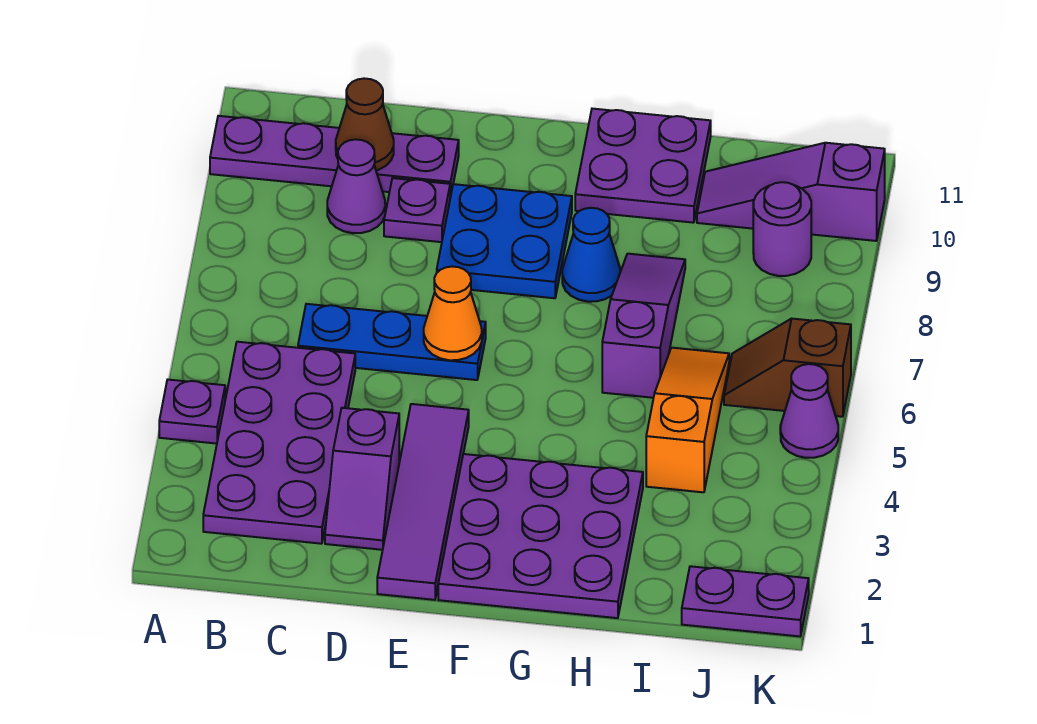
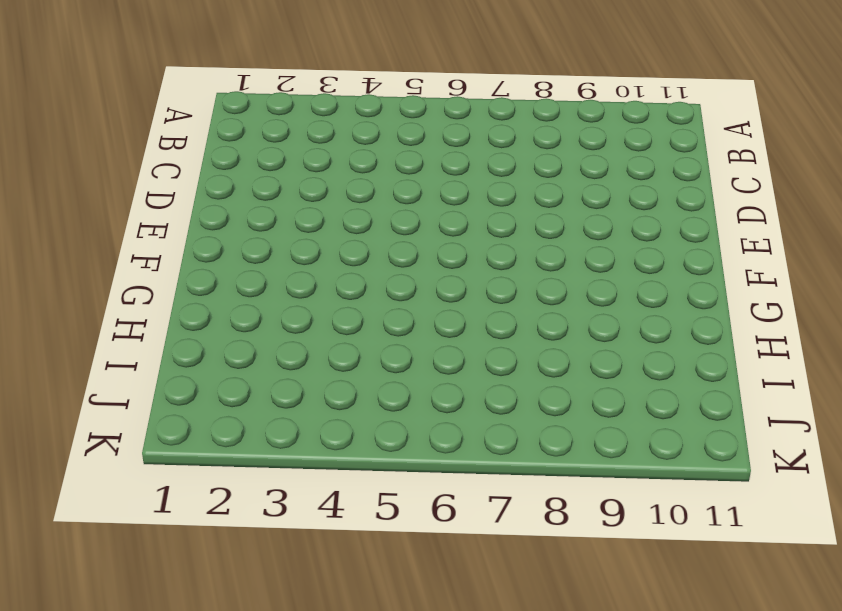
none -> purple 1x1 plate [159,380,225,444]
none -> purple 1x4 plate [210,116,459,197]
none -> purple 2x4 plate [203,342,355,544]

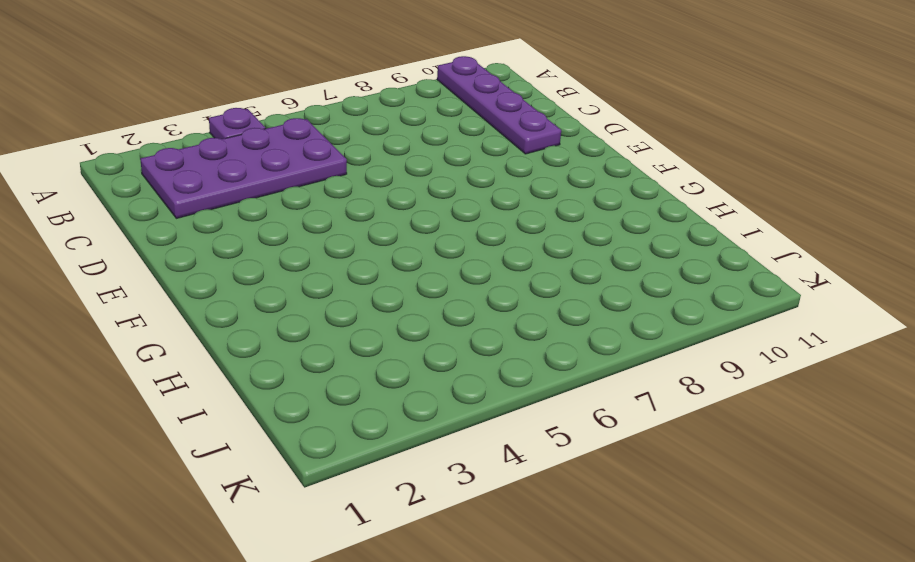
none -> blue 1x3 plate [298,304,486,380]
none -> purple 1x1 cone [327,139,385,233]
none -> purple 1x2 slope [325,408,399,550]

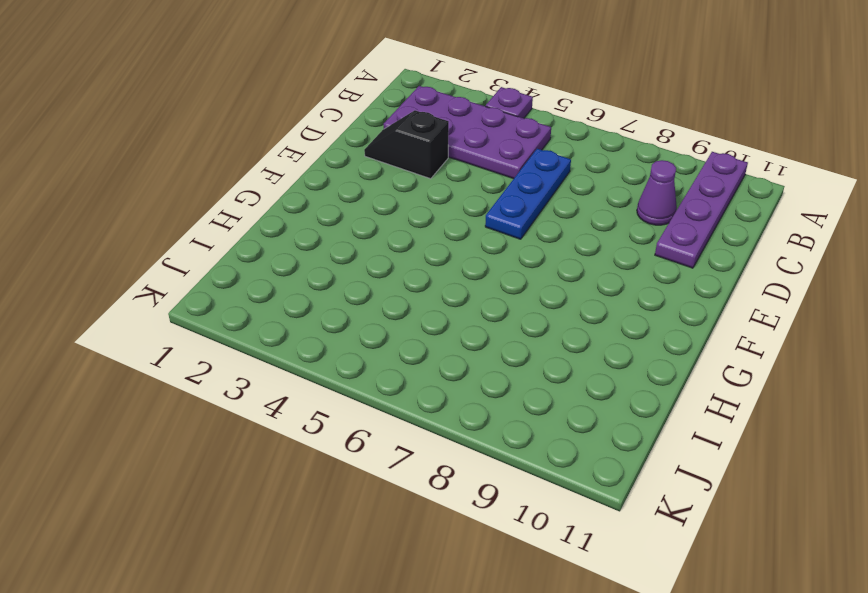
black 1x2 slope [364,110,449,179] -> purple 1x2 slope [325,408,399,550]
none -> purple 1x1 plate [384,178,450,242]
none -> purple 1x4 tile [377,404,469,600]
none -> blue 2x2 plate [437,184,572,298]

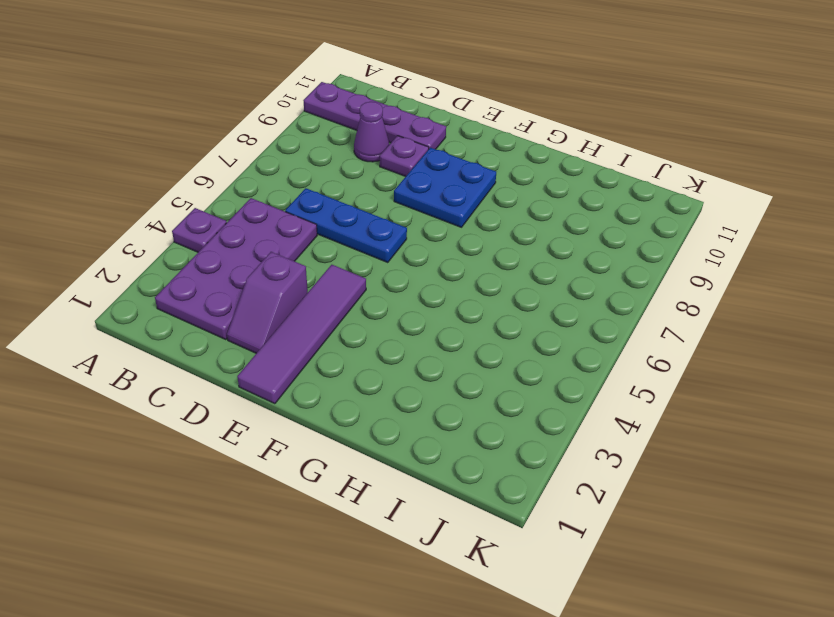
none -> purple 3x3 plate [438,454,643,618]
none -> blue 1x1 cone [562,208,620,302]
none -> purple 2x2 plate [575,109,711,223]

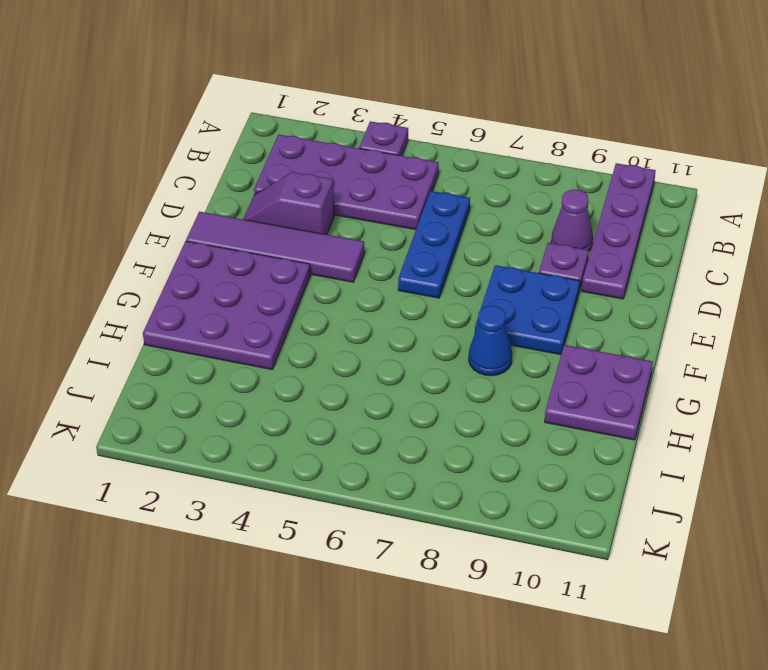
none -> purple 1x3 slope [602,254,685,398]
none -> orange 1x3 slope [646,348,729,492]
none -> purple 1x3 slope [697,143,885,241]

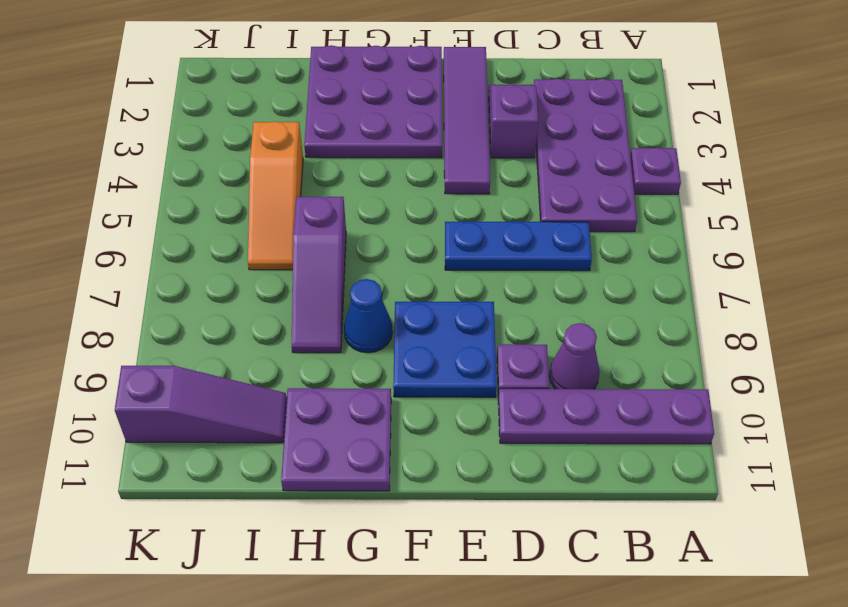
none -> purple 1x2 plate [682,566,809,636]
none -> brown 1x2 slope [724,319,851,417]
none -> purple 1x1 round brick [753,182,811,276]

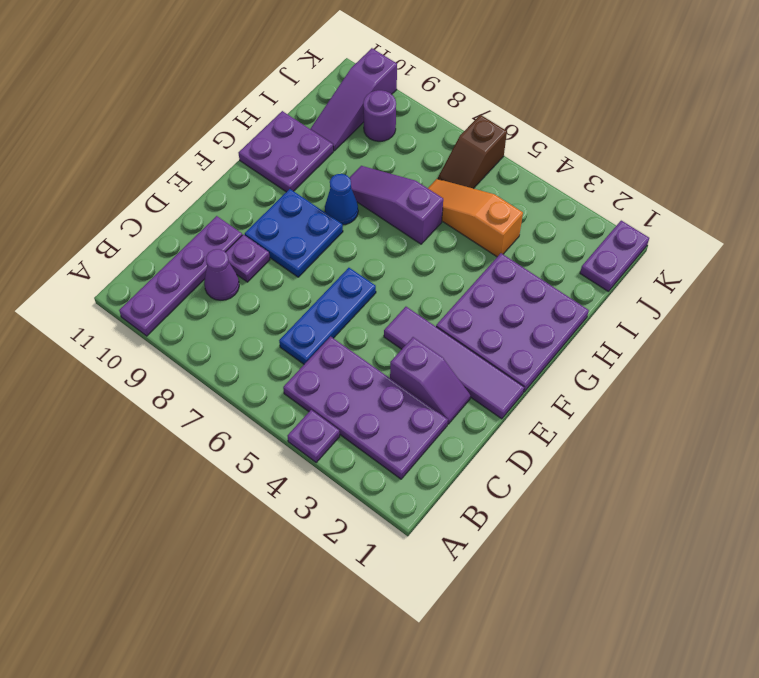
none -> purple 1x1 cone [780,364,838,458]
none -> brown 1x1 cone [336,78,394,170]
none -> orange 1x1 cone [424,267,482,360]

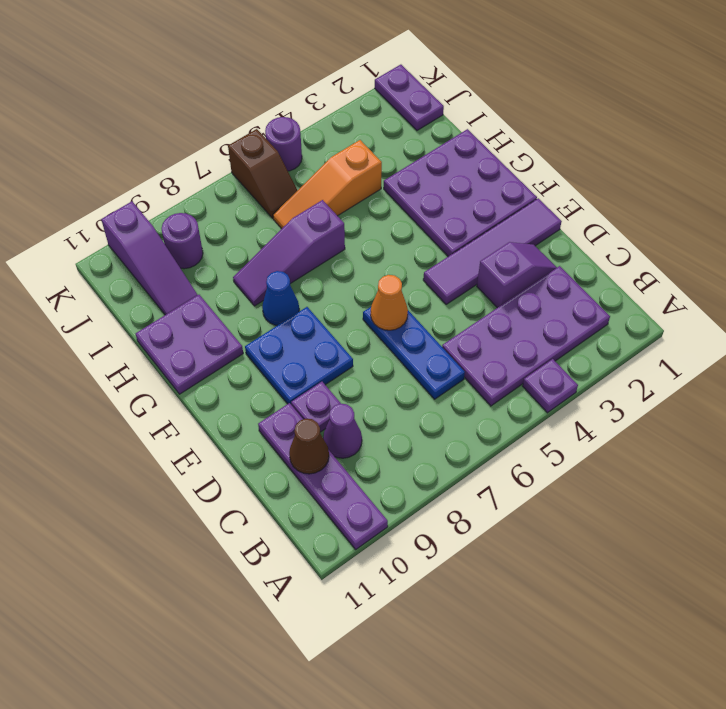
purple 1x1 round brick [265,117,302,171] -> purple 1x1 cone [780,364,838,458]

